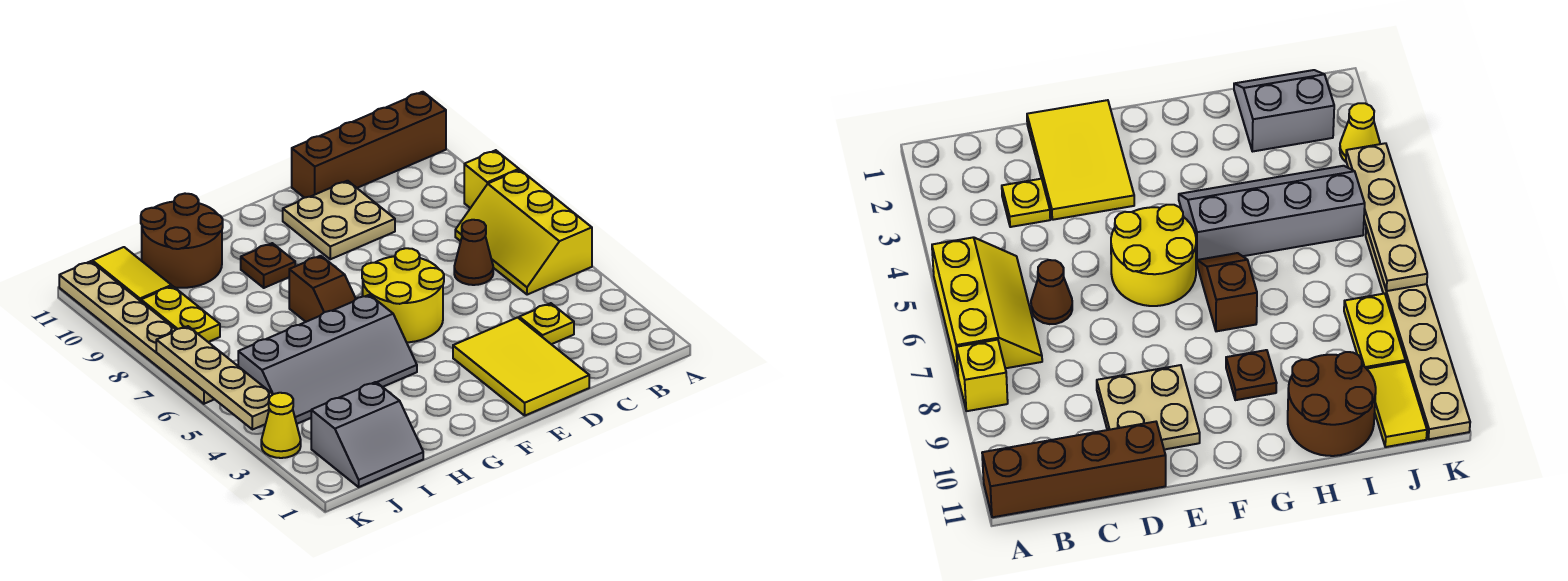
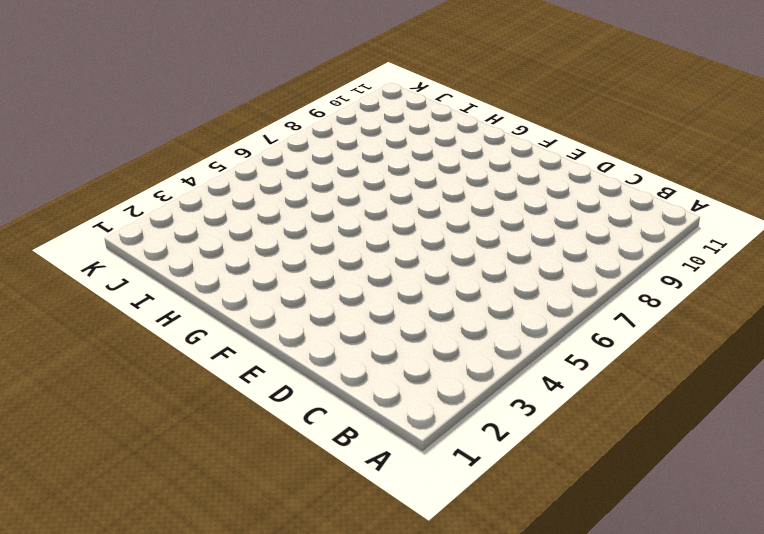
none -> yellow 2x3 slope [455,170,592,295]
none -> yellow 1x1 brick [464,150,519,208]
none -> brown 1x4 brick [292,92,446,198]

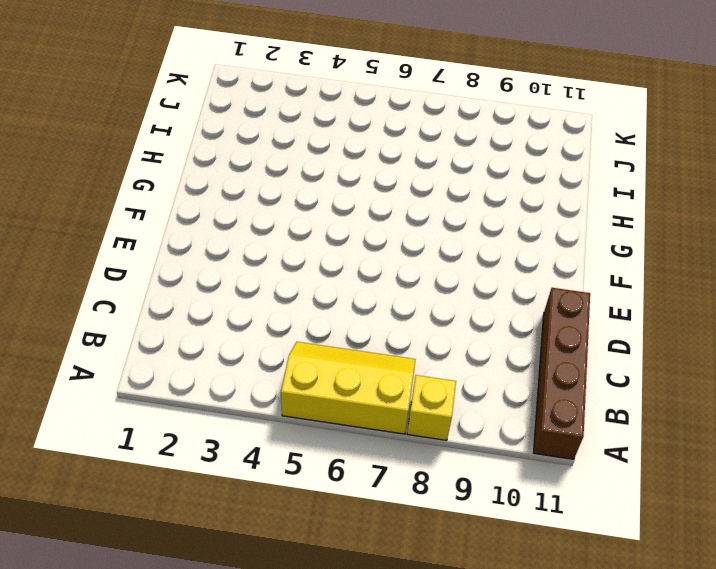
none -> yellow 1x1 plate [519,303,574,344]
none -> brown 1x1 cone [454,220,493,285]
none -> yellow 2x3 tile [453,317,589,415]

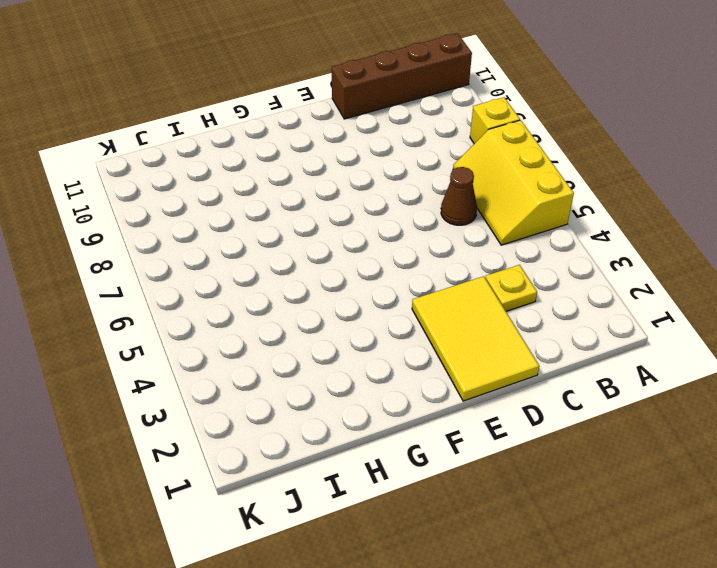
none -> tan 2x2 plate [283,181,395,259]
none -> yellow 2x2 round brick [362,248,444,342]
none -> grey 2x4 slope [238,295,417,424]

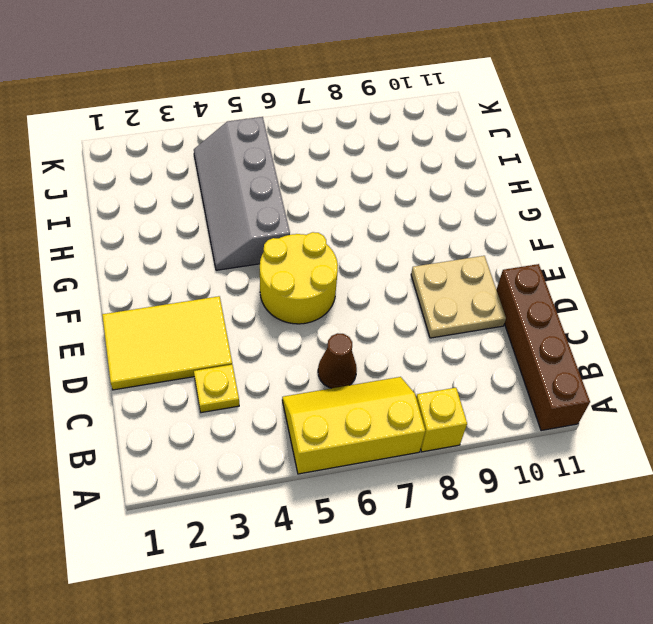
none -> brown 1x2 slope [289,256,356,322]
none -> brown 1x1 plate [241,243,295,288]
none -> brown 2x2 round brick [141,194,223,288]

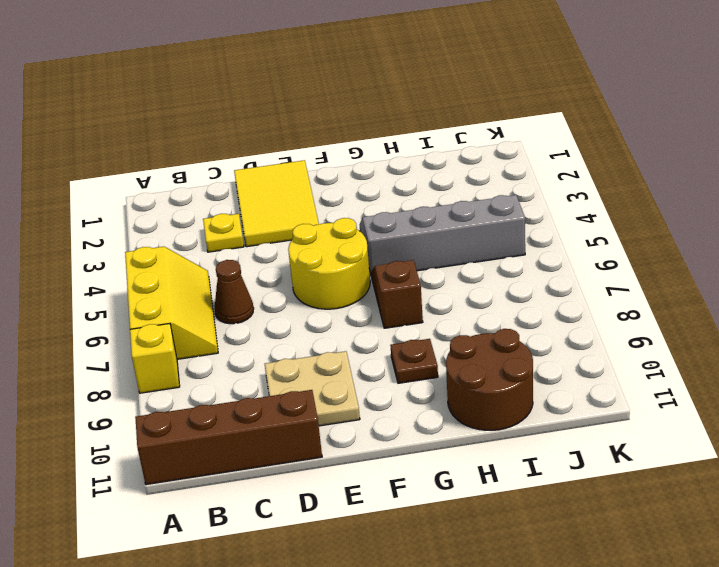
none -> grey 2x2 slope [311,382,423,487]
none -> yellow 1x2 plate [141,286,220,342]
none -> yellow 1x2 tile [92,247,172,301]

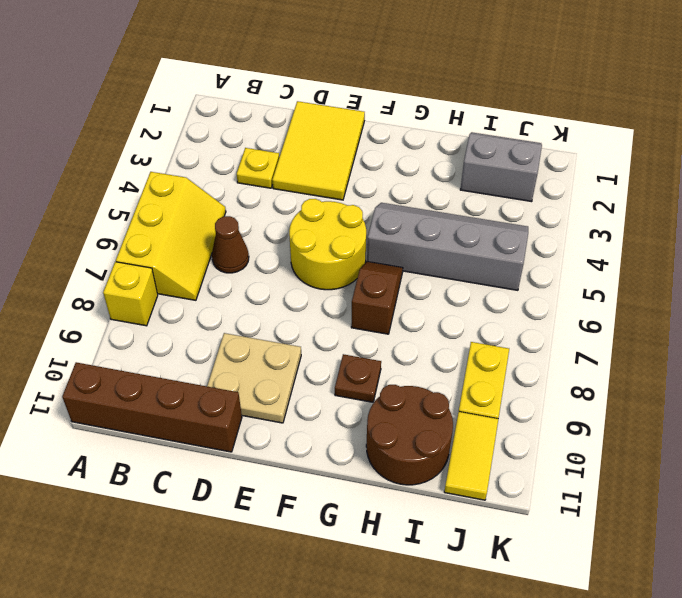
none -> yellow 1x1 cone [261,393,301,458]
none -> tan 1x6 plate [59,261,214,404]
none -> tan 1x4 plate [156,326,273,430]

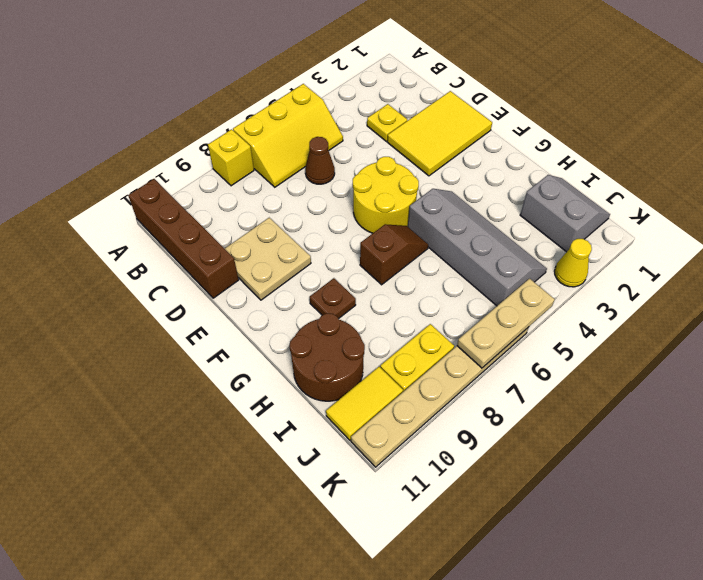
tan 1x3 plate [457,279,555,368] -> tan 1x4 plate [156,326,273,430]

